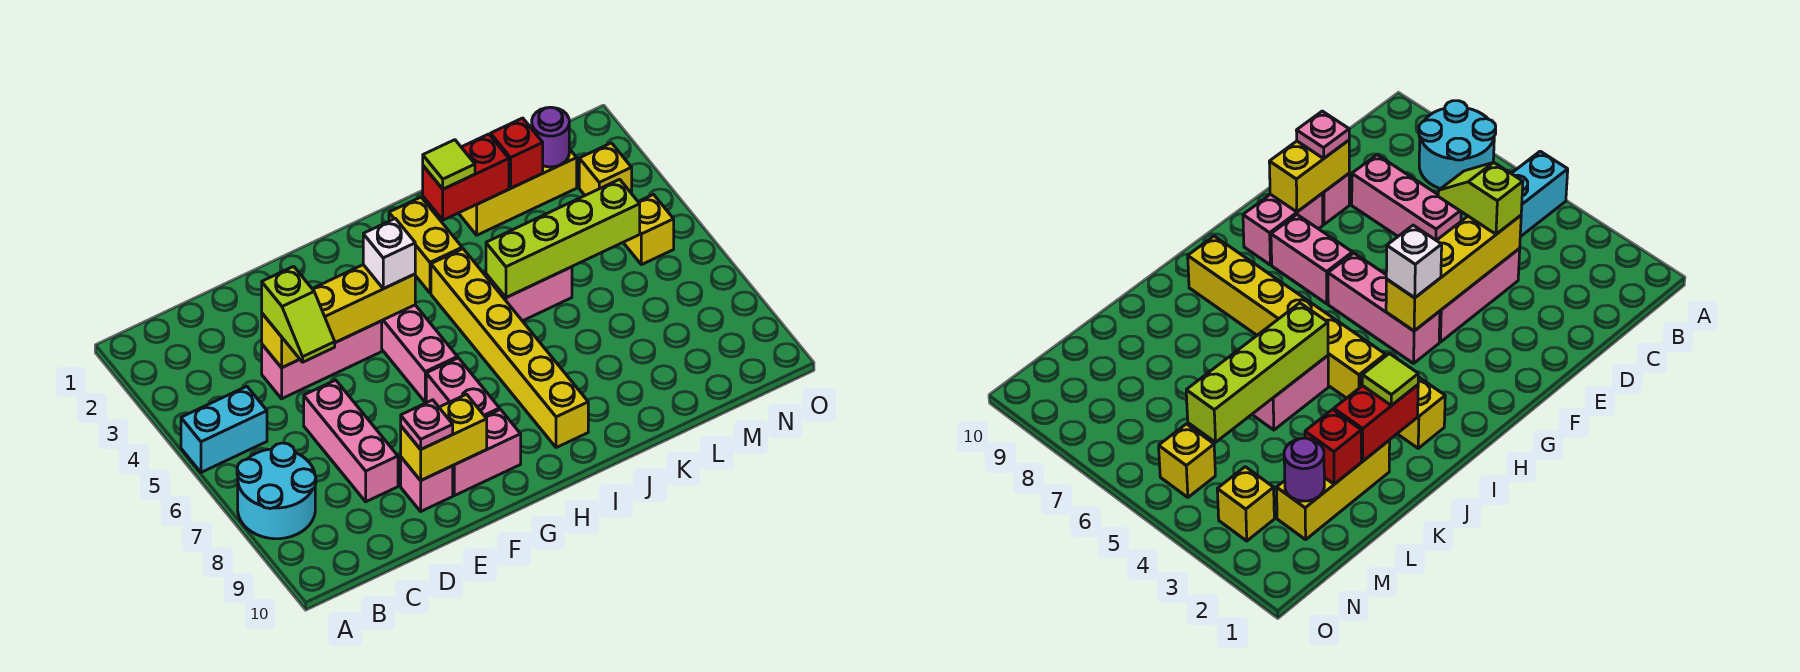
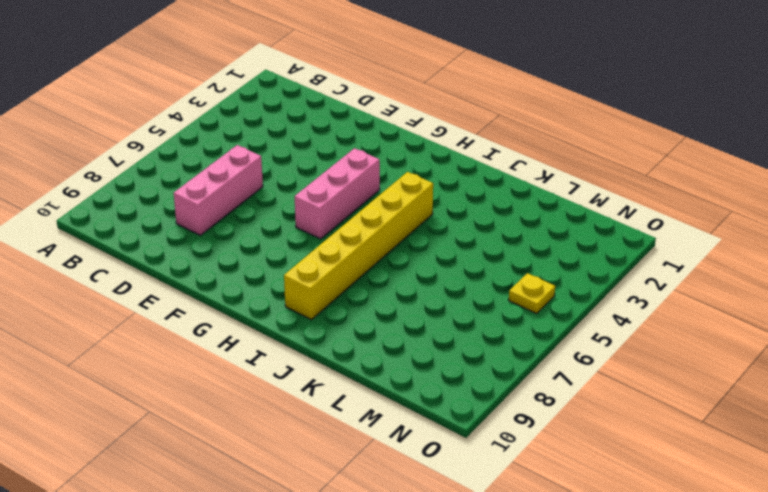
yellow 1x1 plate [509,273,555,314] -> yellow 1x1 brick [623,195,674,265]
none -> cyan 1x2 brick [181,386,267,472]
none -> cyan 2x2 round brick [237,443,316,539]
none -> pink 1x3 brick [262,321,382,399]

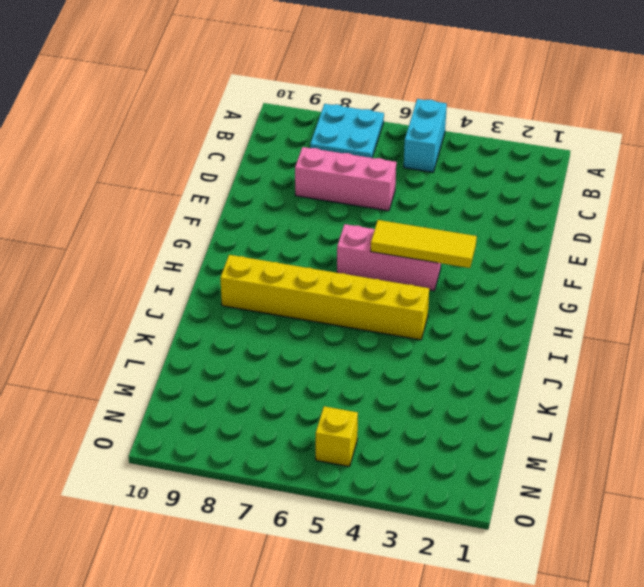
cyan 2x2 plate [310,104,384,158] -> cyan 2x2 round brick [237,443,316,539]
yellow 1x3 tile [371,220,477,268] -> yellow 1x4 brick [262,265,415,368]
none -> pink 1x3 brick [262,321,382,399]
none -> pink 1x1 brick [401,457,453,511]
none -> pink 1x2 brick [453,409,521,496]

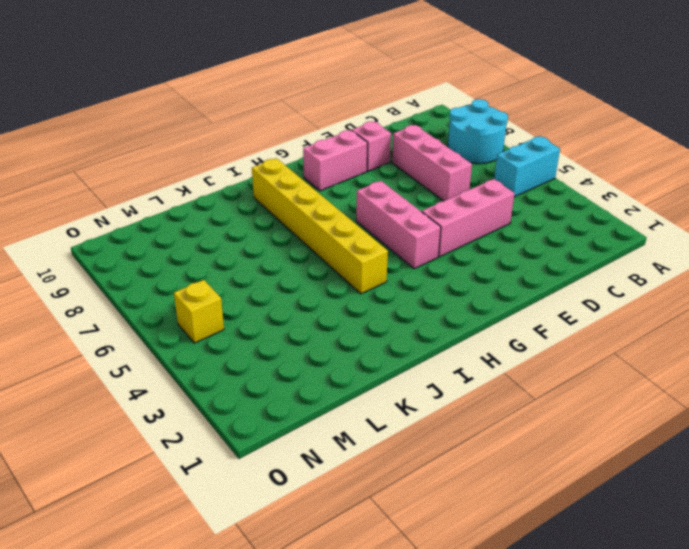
none -> pink 1x2 brick [426,358,500,416]
none -> yellow 1x2 brick [389,197,462,293]
none -> pink 1x2 brick [486,267,572,321]

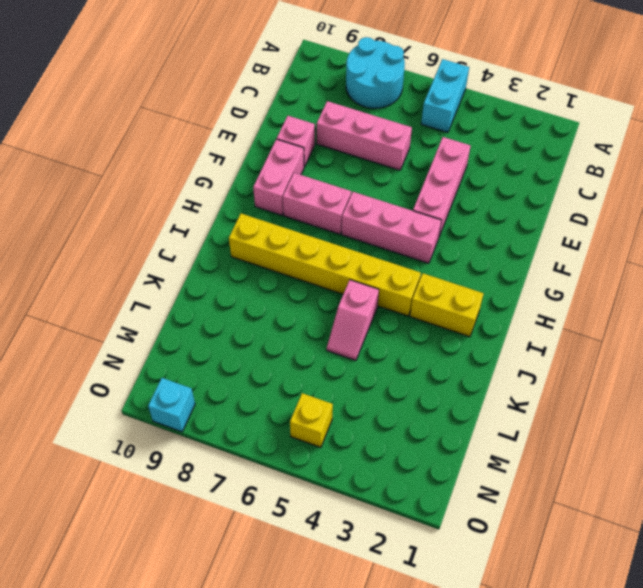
pink 1x2 slope [327,280,379,361] -> pink 1x2 brick [486,267,572,321]
cyan 1x1 brick [148,378,195,432] -> none
none -> yellow 1x3 brick [459,149,577,235]
none -> yellow 1x1 brick [579,143,632,195]
none -> yellow 1x4 brick [262,265,415,368]

